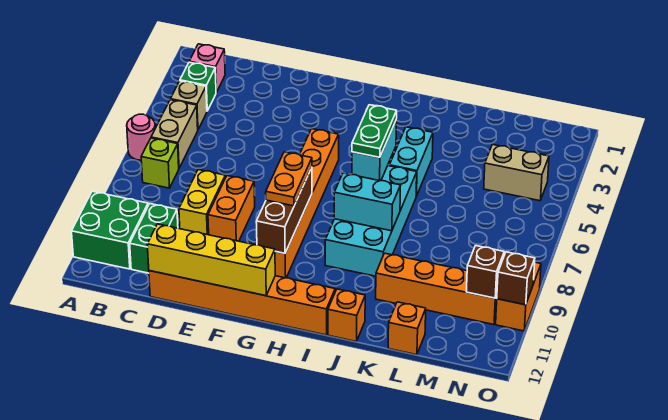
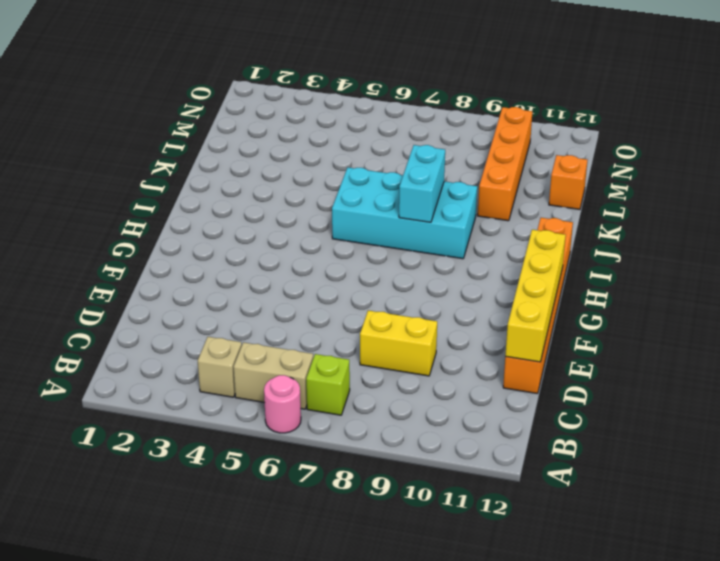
none -> green 2x2 brick [72,191,148,269]
none -> pink 1x1 brick [189,44,225,92]
none -> green 1x1 brick [180,62,216,111]

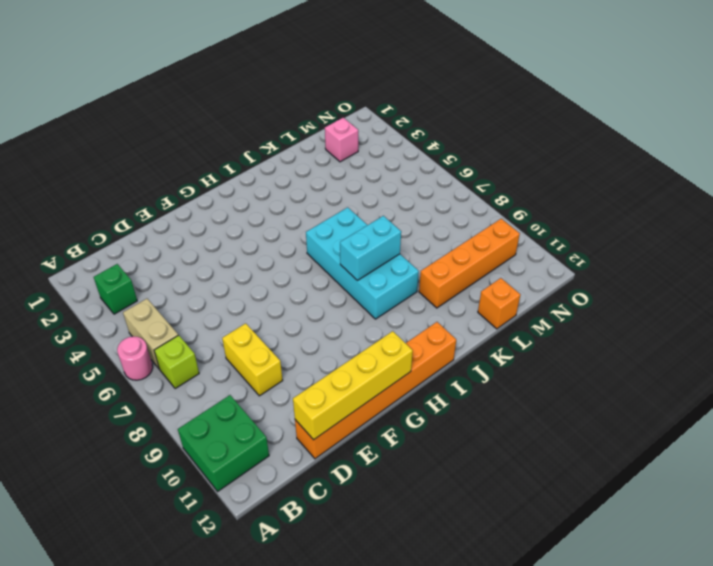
pink 1x1 brick [325,118,358,162] -> pink 1x1 brick moved to [189,44,225,92]
none -> tan 1x1 brick [170,81,207,129]
none -> green 1x2 brick [130,204,178,273]
none -> orange 1x2 brick [208,176,255,241]

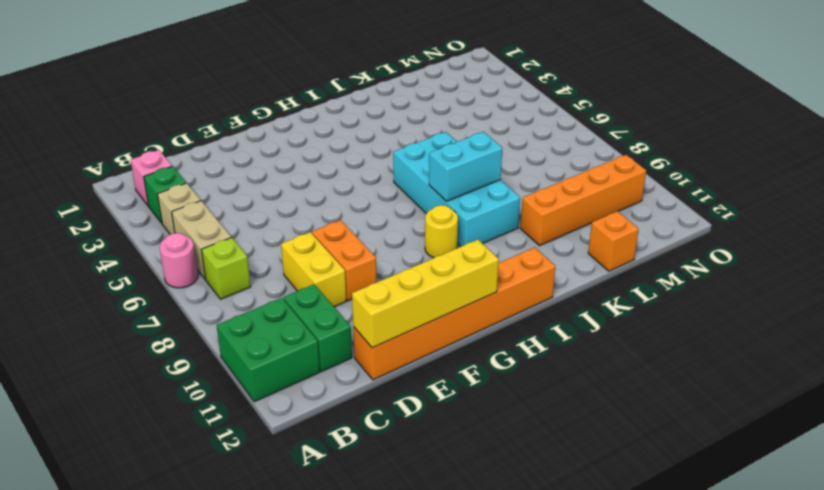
yellow 1x1 round brick [425,205,458,258] -> none
none -> orange 1x6 brick [275,129,339,278]
none -> cyan 1x2 brick [389,127,433,196]
none -> orange 1x1 brick [328,289,365,341]

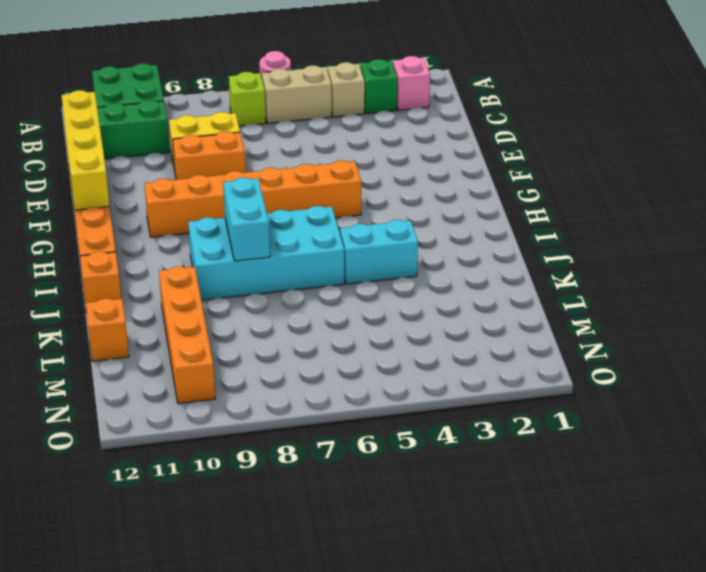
none -> tan 1x2 brick [484,145,549,201]
none -> orange 1x2 brick [496,262,541,331]
none -> brown 1x3 brick [256,167,312,253]

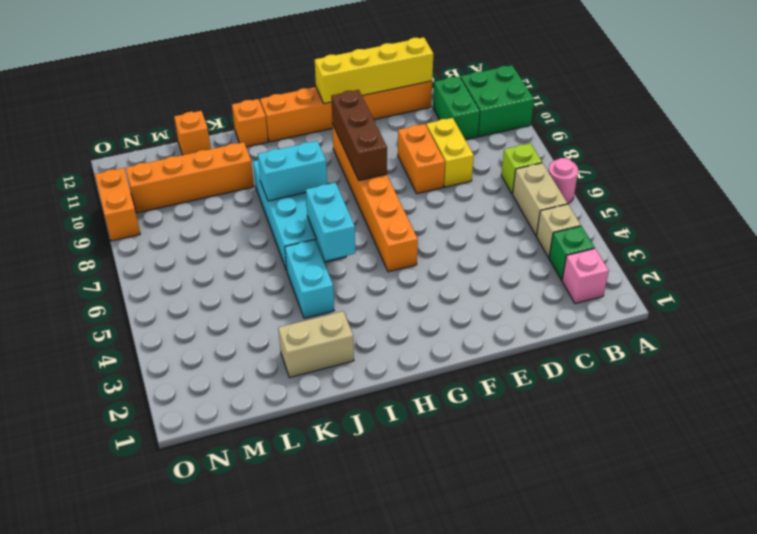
tan 1x2 brick [278,311,354,378] -> tan 1x2 brick moved to [484,145,549,201]
none -> brown 1x1 brick [466,246,504,298]
none -> brown 1x1 brick [497,252,535,305]
none -> orange 1x2 plate [266,152,312,206]

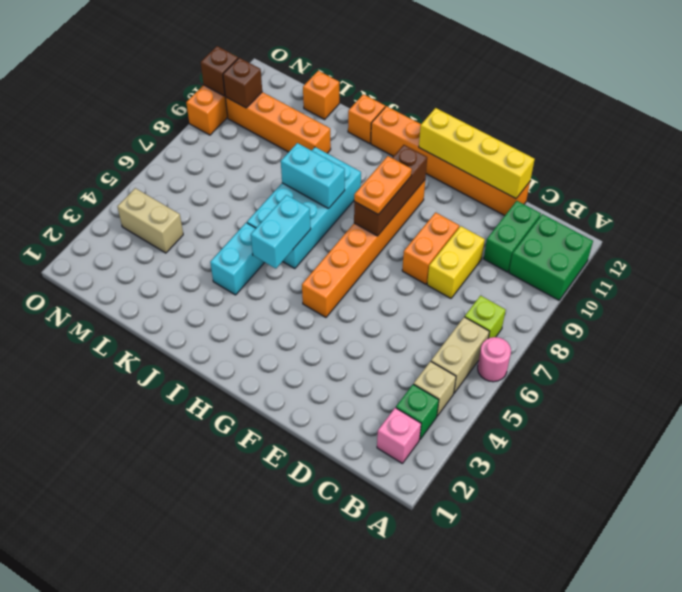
none -> green 1x2 plate [352,105,397,157]

